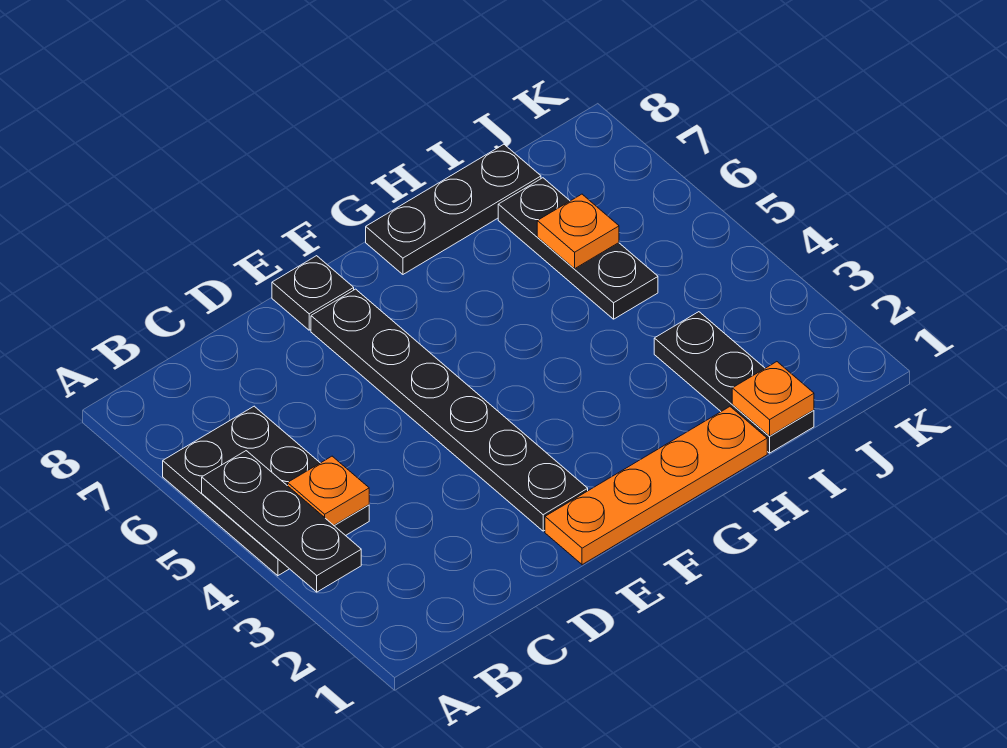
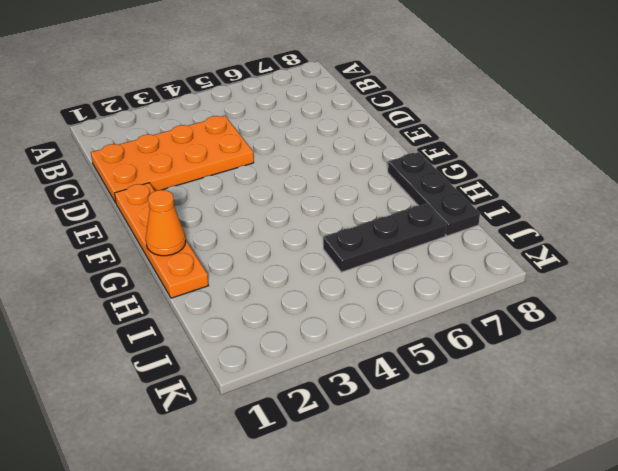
orange 2x4 plate [91,116,254,203] -> none
orange 1x1 cone [146,190,186,256] -> none
none -> black 2x3 plate [163,406,369,576]
none -> black 1x6 plate [311,289,588,531]

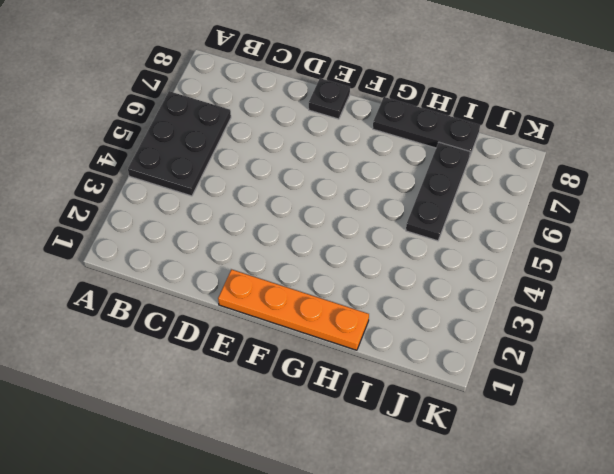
none -> black 1x6 plate [311,289,588,531]
none -> black 1x3 plate [654,312,814,453]

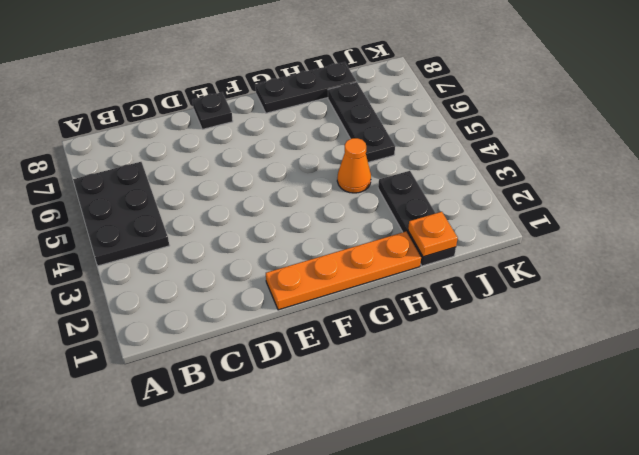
orange 1x1 cone [337,138,371,193] -> none
none -> black 1x6 plate [311,289,588,531]
none -> black 1x3 plate [202,451,361,592]

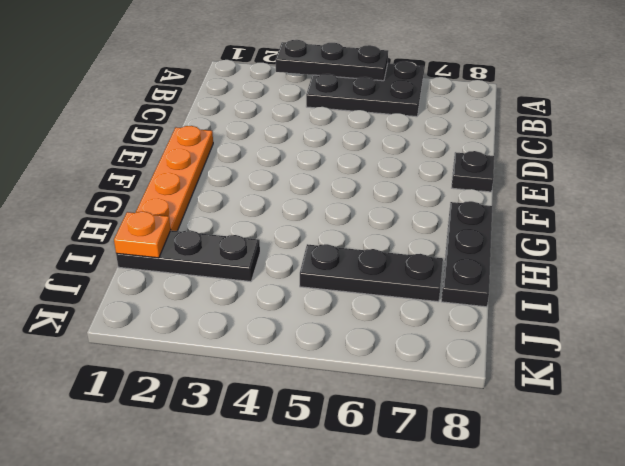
none -> black 1x6 plate [311,289,588,531]
none -> orange 1x1 plate [288,456,369,525]

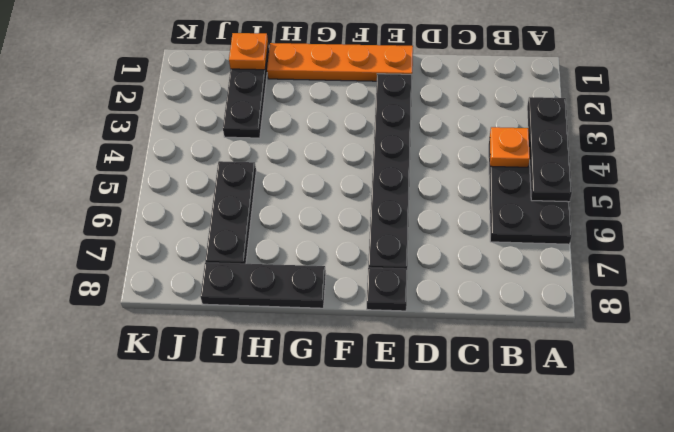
none -> orange 1x1 plate [537,194,619,269]

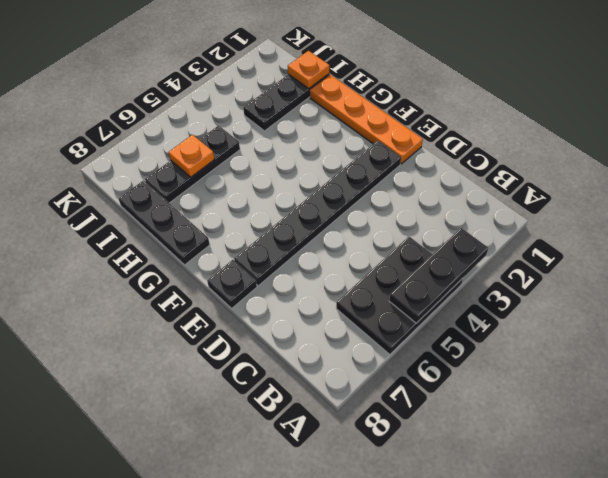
none -> orange 1x1 plate [288,456,369,525]

